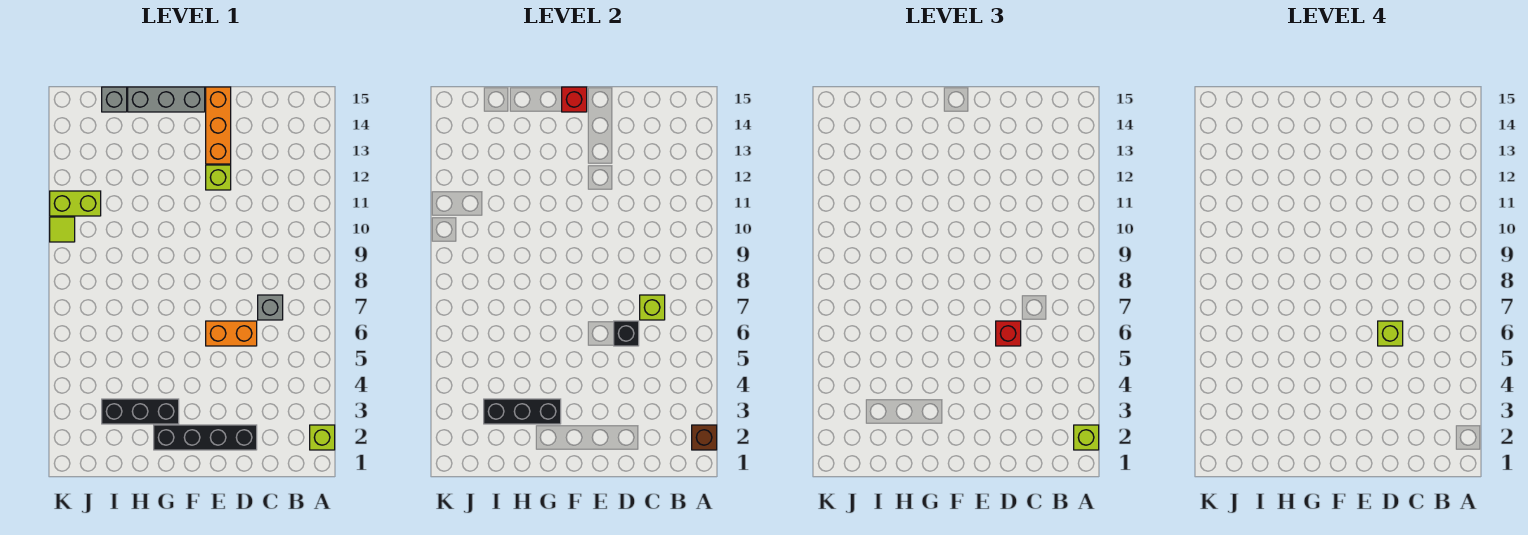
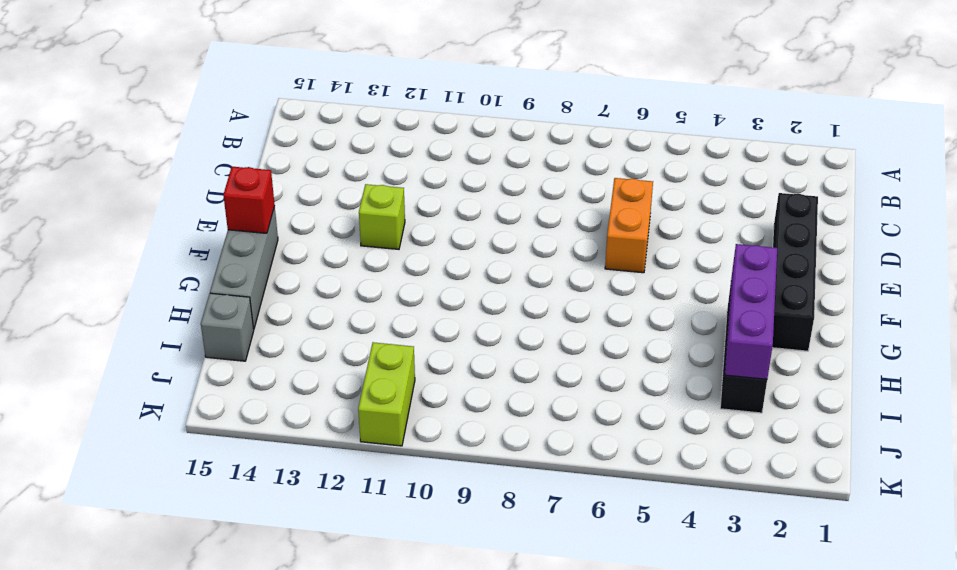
purple 1x3 brick [725,244,777,379] -> black 1x3 brick [484,399,561,424]
none -> lime 1x1 brick [310,425,335,450]
none -> grey 1x1 brick [258,295,283,320]
none -> orange 1x3 brick [206,87,231,164]

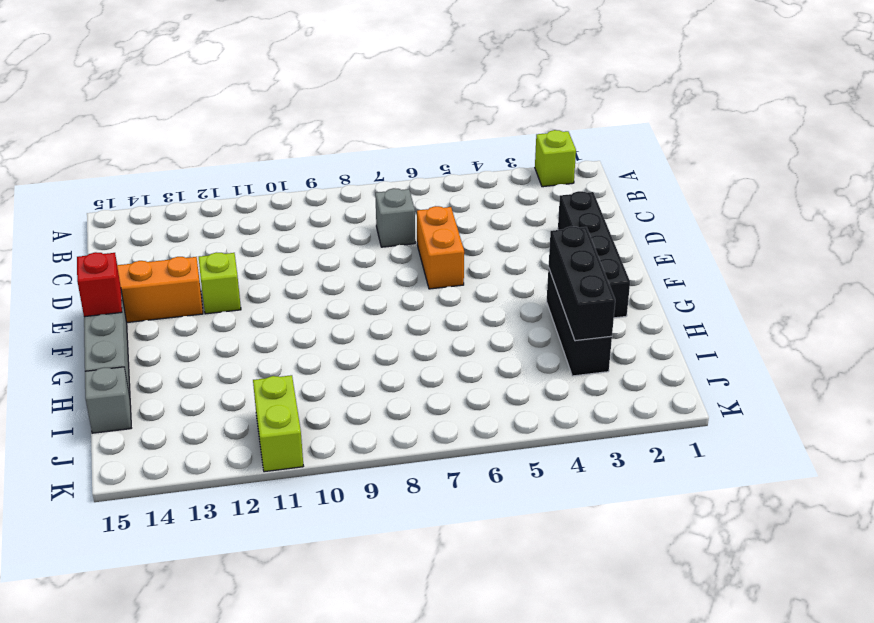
none -> lime 1x1 tile [50,217,75,242]
none -> brown 1x1 brick [692,425,717,450]
none -> lime 1x1 brick [640,295,665,320]

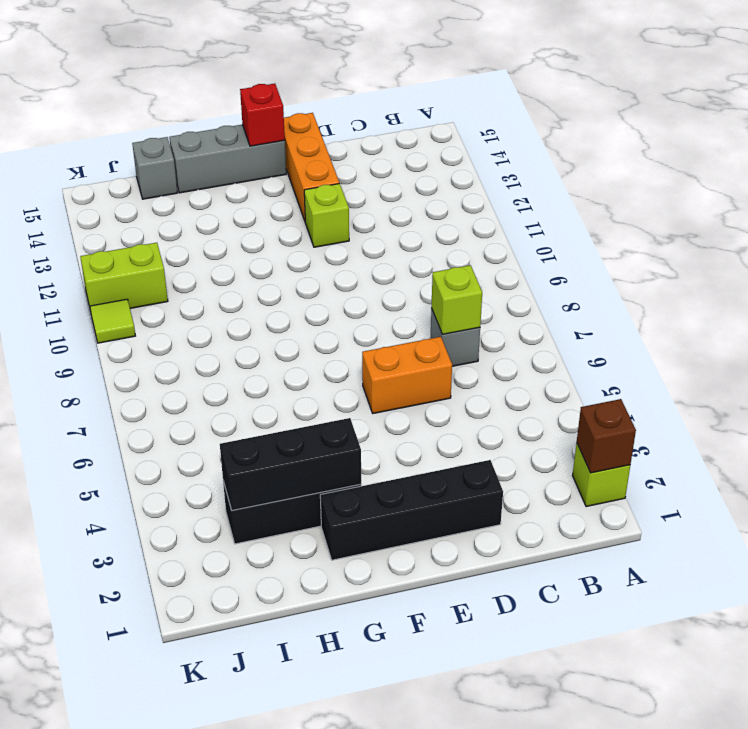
none -> black 1x1 brick [614,321,639,346]
none -> lime 1x1 brick [1074,425,1099,450]
none -> red 1x1 brick [996,321,1021,346]

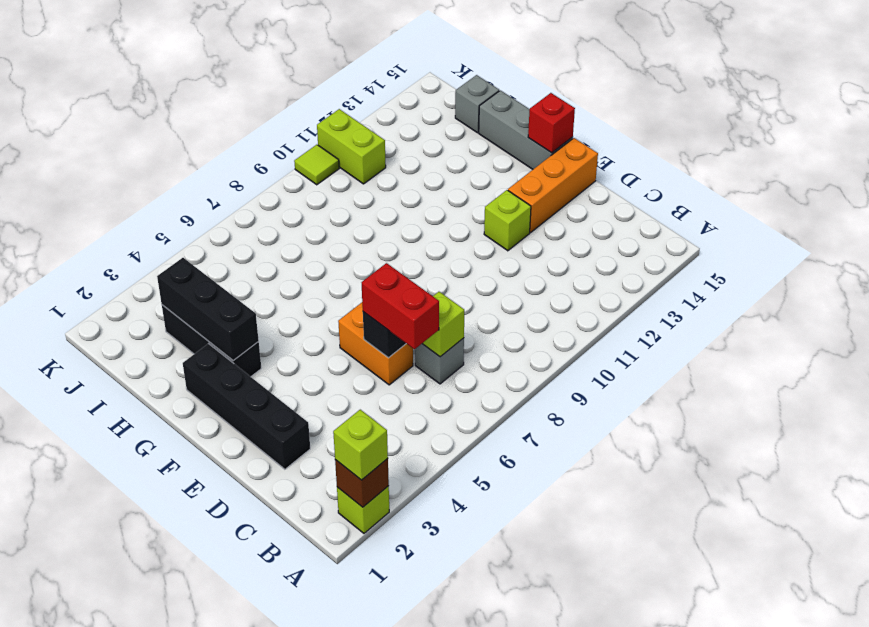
red 1x2 brick [362,263,439,350] -> red 1x1 brick [996,321,1021,346]
none -> lime 1x1 brick [1378,321,1403,346]

